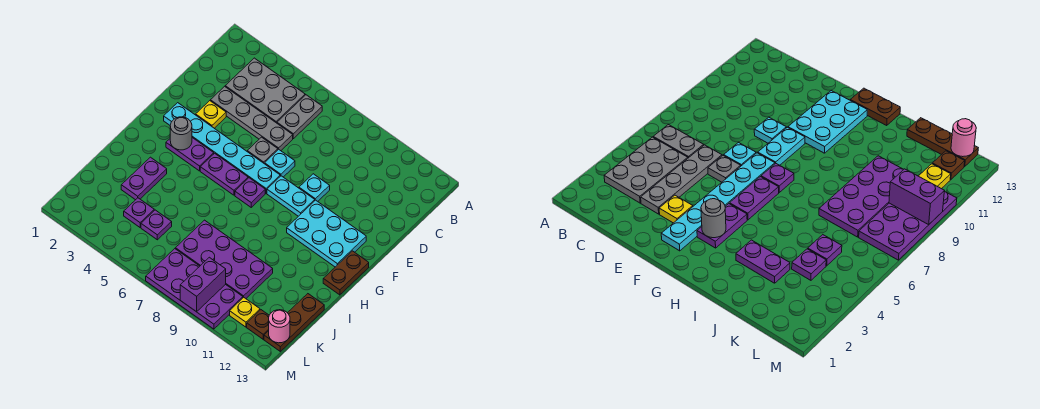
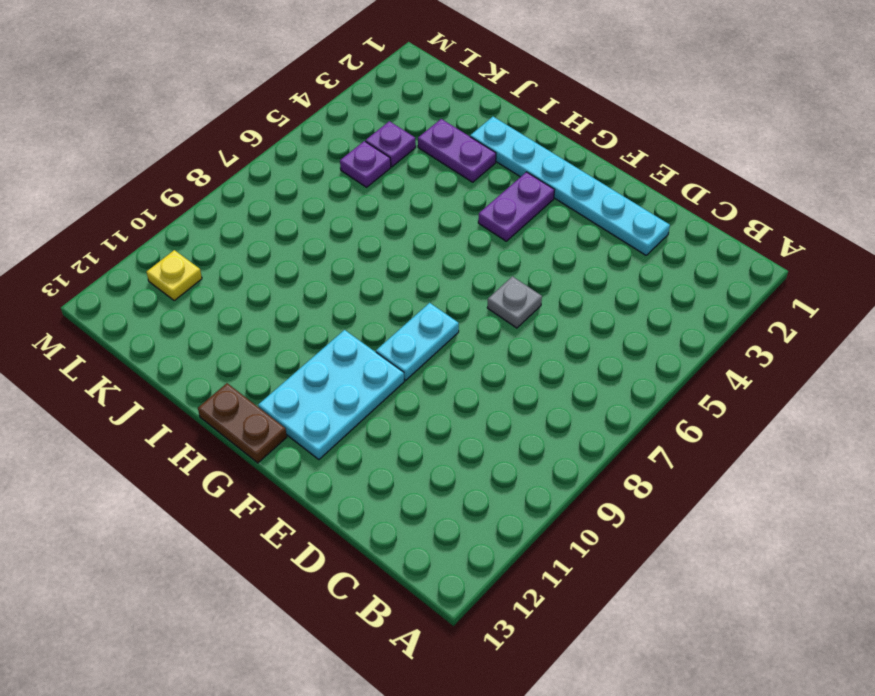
cyan 1x6 plate [470,117,670,255] -> cyan 1x6 plate turned to [164,103,280,193]
none -> grey 2x3 plate [225,58,305,123]
none -> grey 1x2 plate [277,95,322,139]
none -> grey 1x4 plate [210,86,293,151]

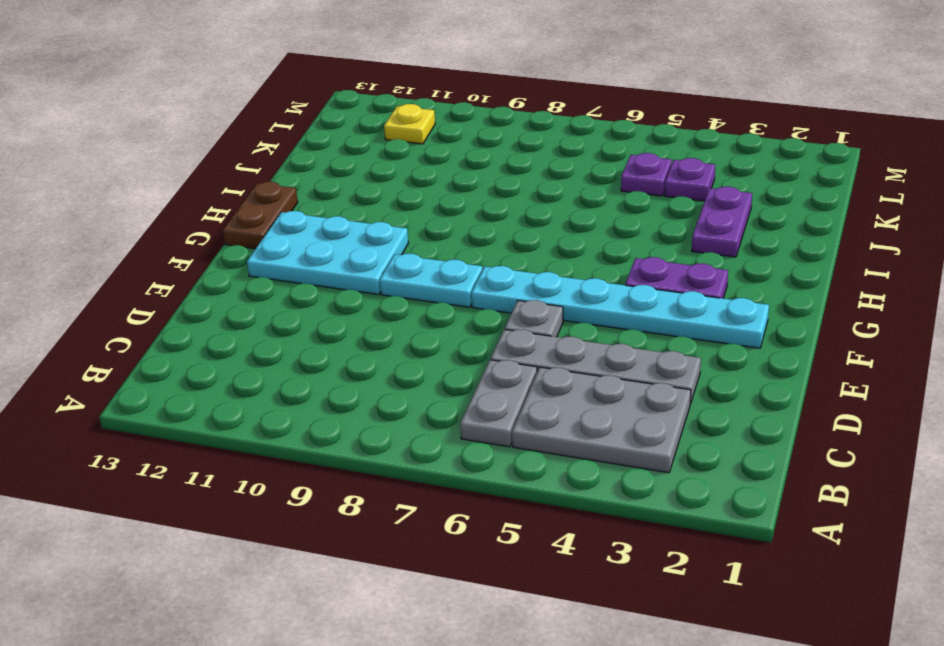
none -> yellow 1x1 plate [196,101,226,128]
none -> cyan 1x1 plate [265,149,295,177]
none -> cyan 1x1 plate [299,174,330,201]

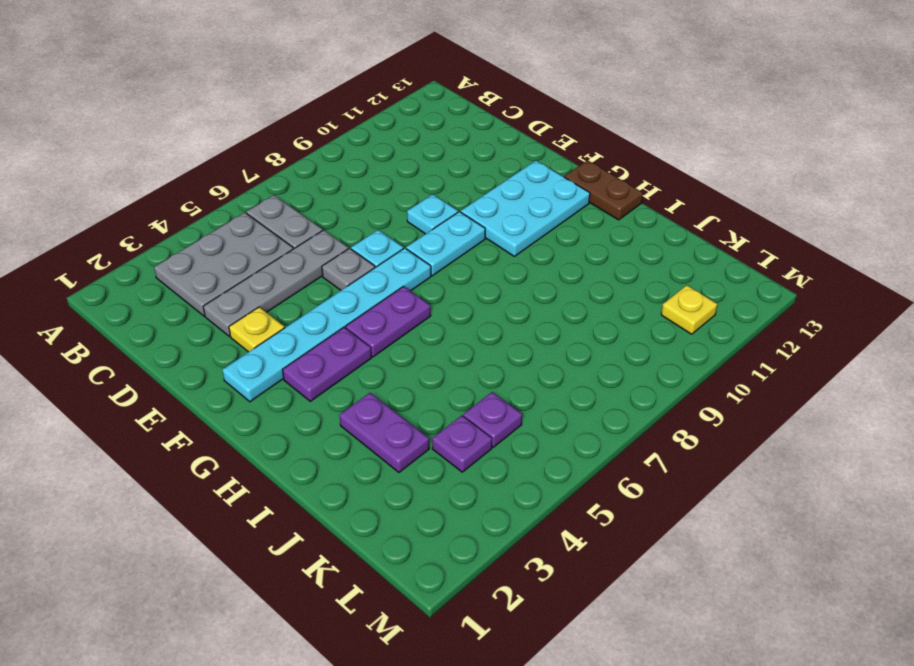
none -> purple 1x1 plate [235,178,265,207]
none -> purple 2x4 plate [175,220,273,298]
none -> brown 1x3 plate [264,294,324,351]

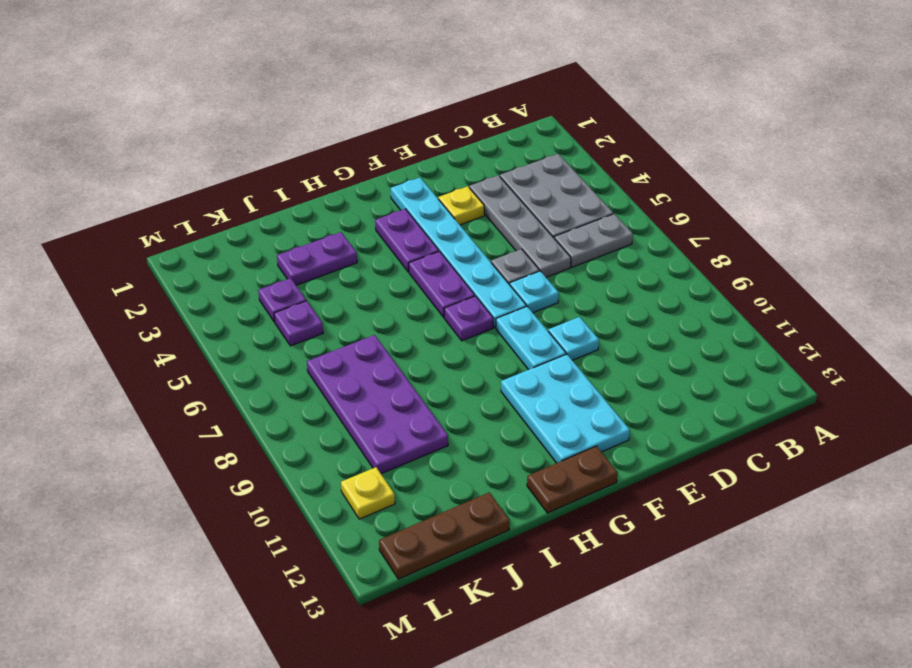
none -> purple 2x4 plate [146,249,243,329]
none -> brown 1x1 plate [247,310,269,339]
none -> grey 1x1 round brick [170,117,192,150]

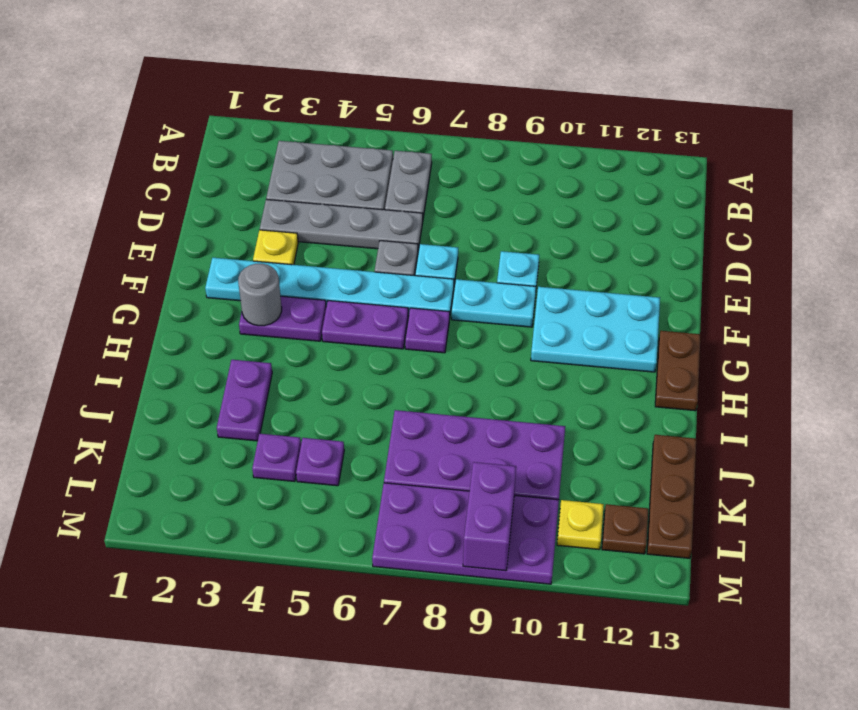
none -> pink 1x1 round brick [269,310,290,343]

